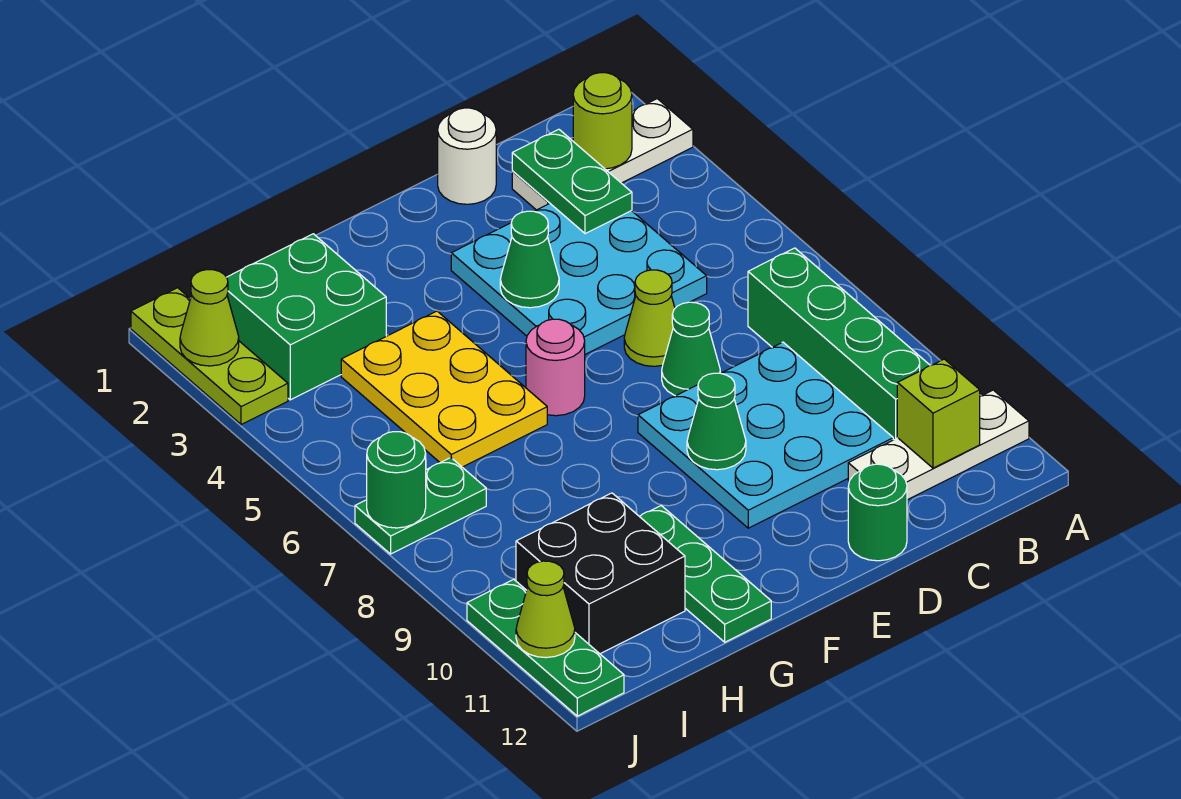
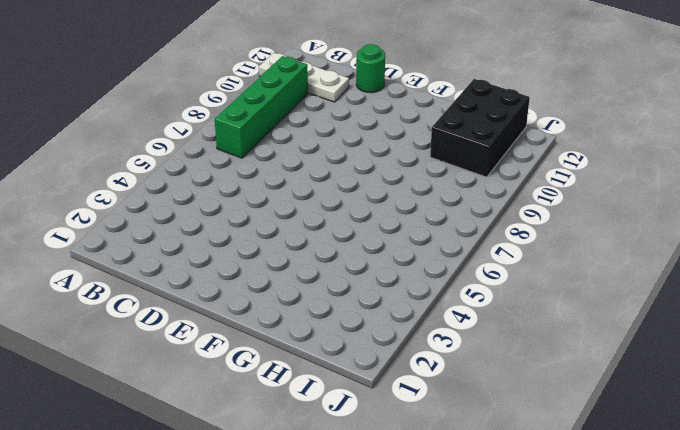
black 2x3 brick [430,79,530,177] -> black 2x2 brick [516,493,685,654]
none -> white 1x3 plate [512,99,693,210]
none -> cyan 3x3 plate [451,204,707,354]
none -> cyan 3x3 plate [638,342,893,528]

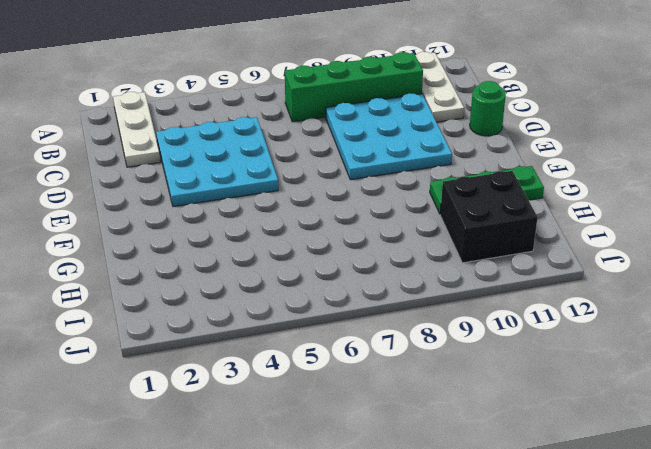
none -> white 1x1 round brick [438,108,496,204]
none -> lime 1x1 cone [624,270,675,366]
none -> green 1x1 cone [662,302,720,396]

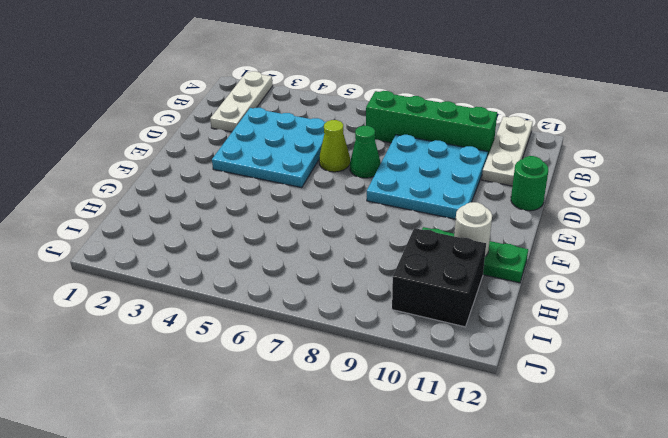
white 1x1 round brick [454,202,492,256] -> white 1x1 round brick moved to [438,108,496,204]
none -> pink 1x1 round brick [526,319,585,416]
none -> yellow 2x3 plate [341,311,547,467]
none -> green 2x2 brick [227,234,386,400]

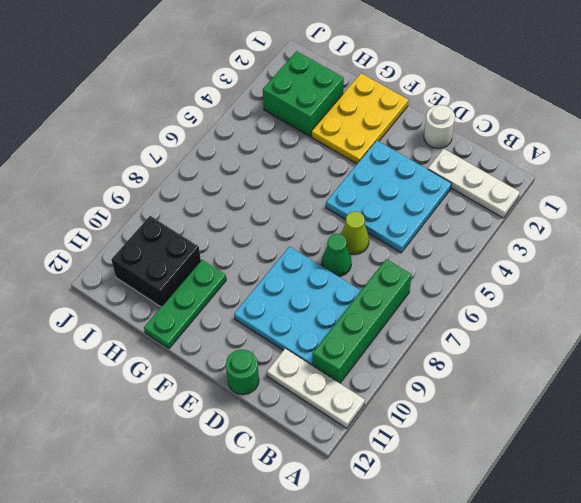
yellow 2x3 plate [311,73,408,164] -> yellow 2x3 plate moved to [341,311,547,467]
none -> pink 1x1 round brick [526,319,585,416]
none -> green 1x2 plate [355,458,486,554]
none -> lime 1x3 plate [131,288,288,425]

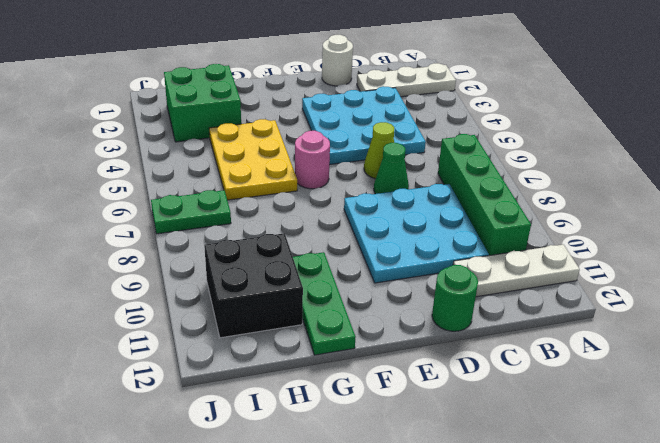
none -> lime 1x3 plate [131,288,288,425]
none -> green 1x3 plate [467,579,624,716]
none -> lime 1x1 round brick [573,73,632,169]

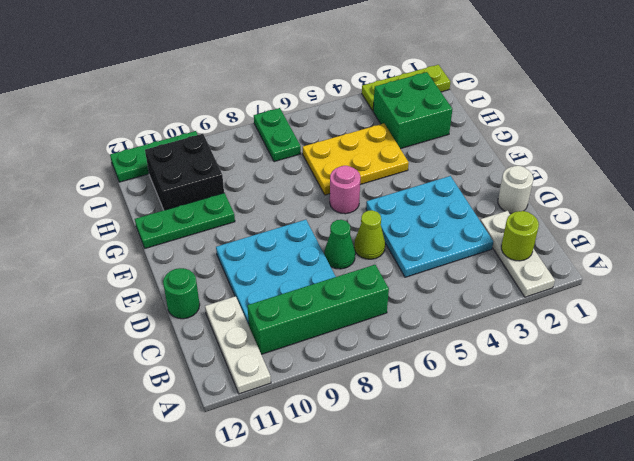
none -> lime 1x1 brick [897,359,980,468]
none -> green 1x2 plate [512,129,632,234]
none -> green 1x1 cone [500,211,559,308]

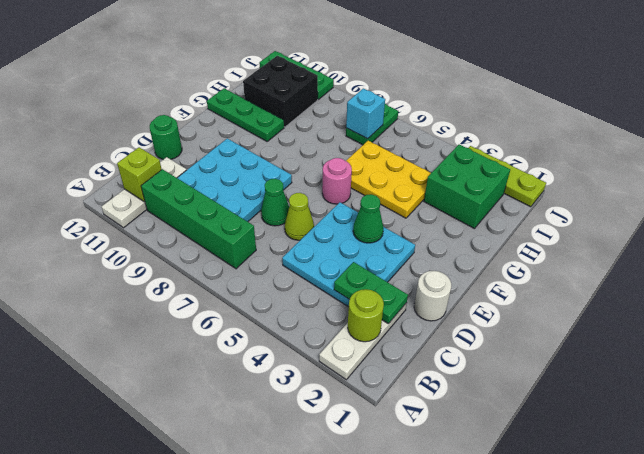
cyan 1x1 brick [346,89,385,139] -> none
none -> green 1x1 cone [687,373,746,470]
none -> lime 1x1 cone [180,270,239,366]
none -> green 1x1 round brick [367,432,426,528]

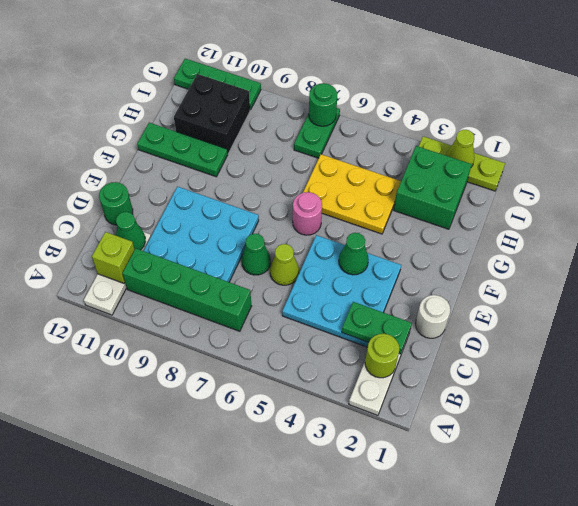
green 1x1 cone [116,212,146,250] -> green 1x1 cone moved to [687,373,746,470]
none -> lime 1x1 cone [516,561,575,658]

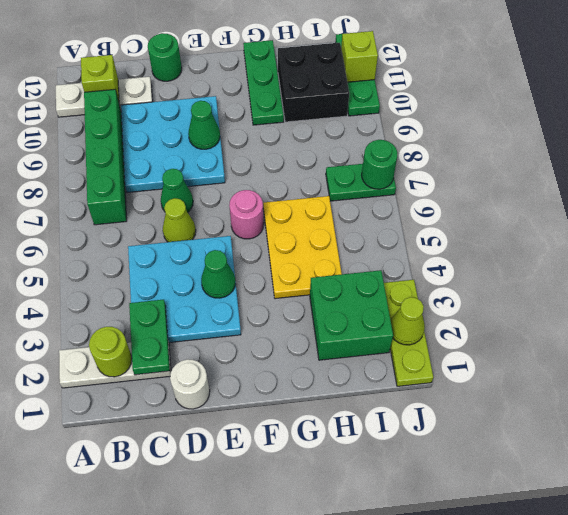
lime 1x1 brick [341,31,378,82] -> lime 1x1 cone [516,561,575,658]

